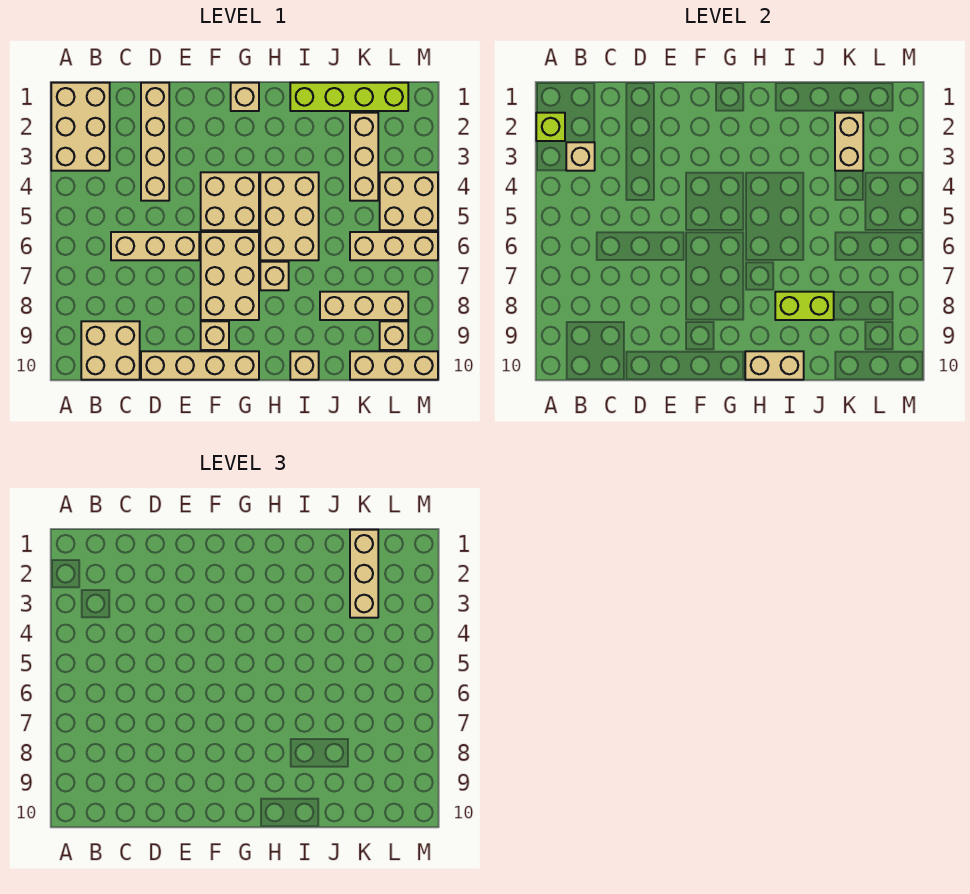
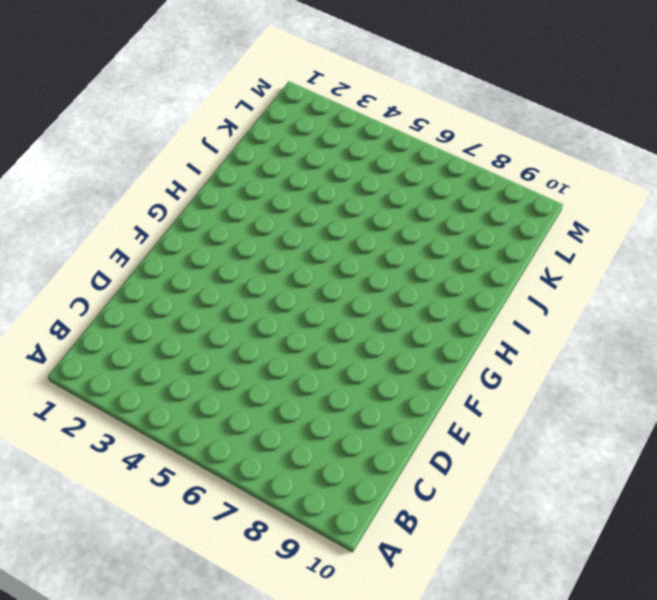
none -> tan 2x3 brick [51,83,110,171]
none -> tan 2x2 brick [81,321,140,380]
none -> tan 1x3 brick [111,232,199,260]

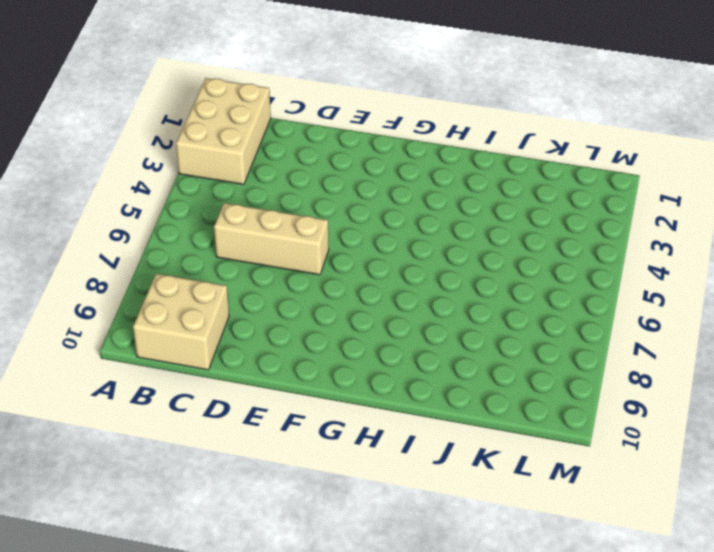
none -> tan 1x4 brick [141,83,169,201]
none -> tan 1x4 brick [141,351,259,380]
none -> tan 2x2 brick [201,172,259,230]

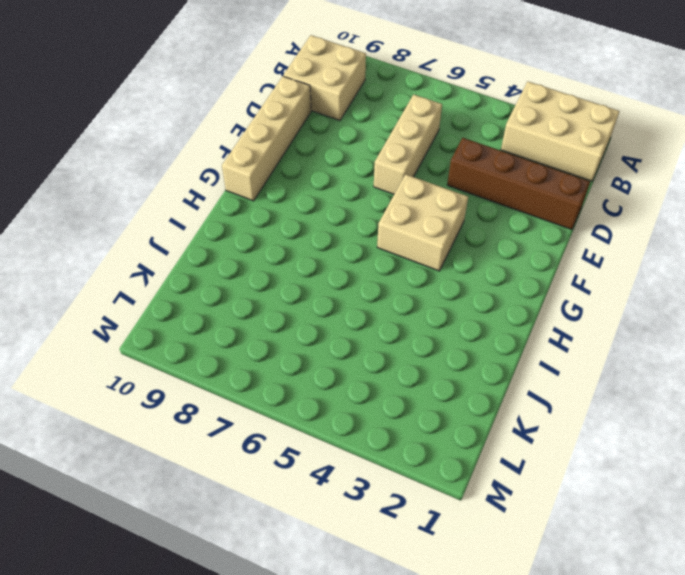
brown 1x4 brick [447,138,590,230] -> tan 1x4 brick [141,83,169,201]
none -> tan 2x3 brick [201,232,259,320]
none -> tan 1x1 brick [201,321,229,350]
none -> tan 1x1 brick [231,83,259,111]

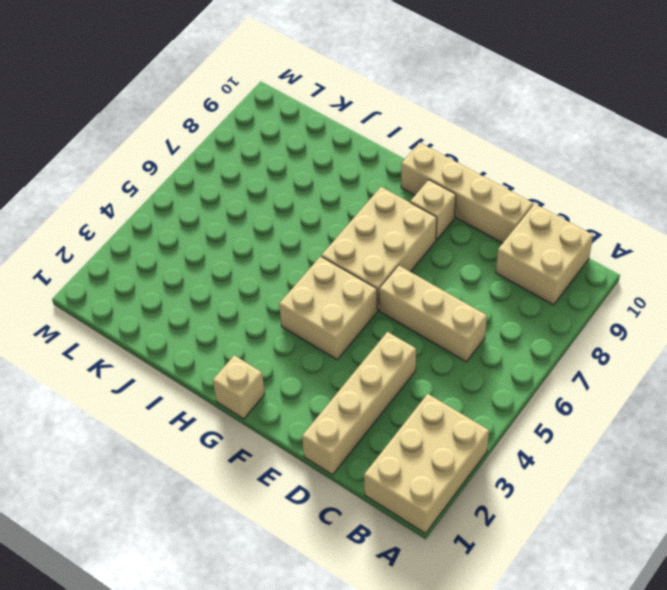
none -> tan 2x3 brick [260,172,319,260]
none -> tan 1x1 brick [260,262,289,290]
none -> lime 1x4 brick [290,83,408,111]

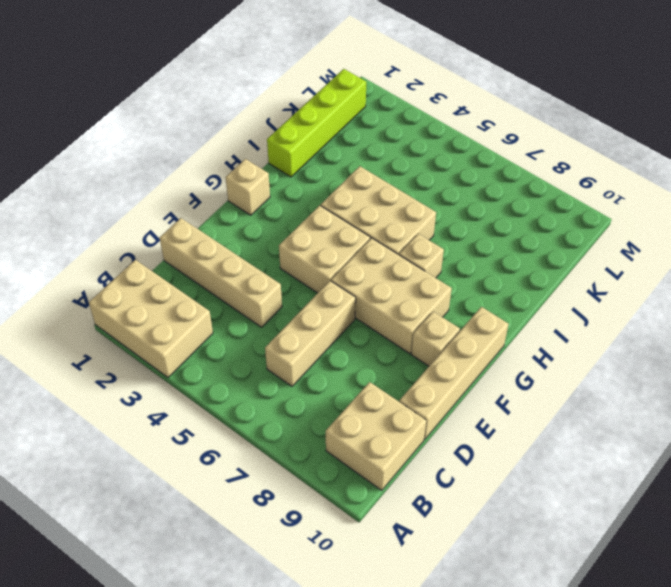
none -> tan 1x1 brick [290,351,319,380]
none -> tan 1x3 brick [320,292,408,320]
none -> tan 1x3 brick [350,113,378,201]

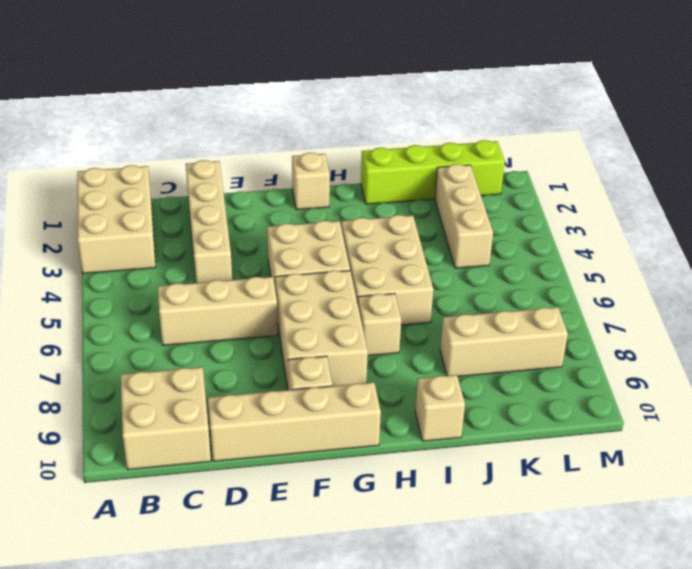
none -> tan 1x3 brick [350,232,438,260]
none -> tan 1x3 brick [350,351,438,380]
none -> tan 2x2 brick [380,172,438,230]

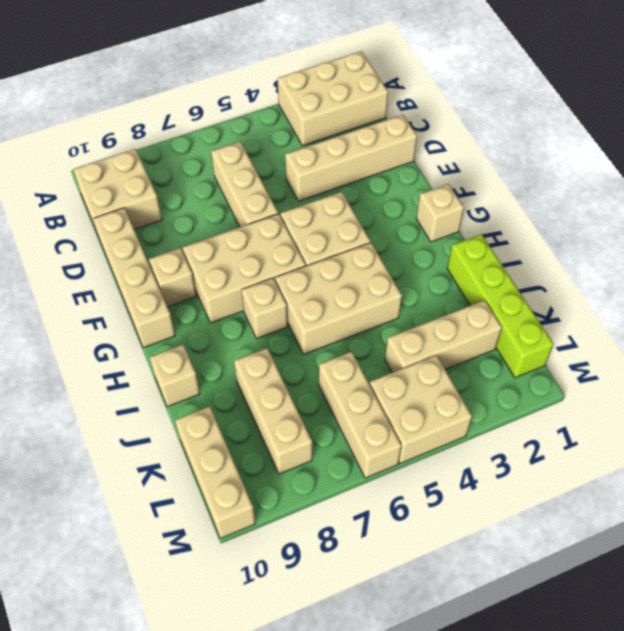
none -> tan 1x1 brick [380,321,408,350]
none -> lime 1x1 brick [536,113,565,141]
none -> tan 1x1 brick [566,142,595,171]

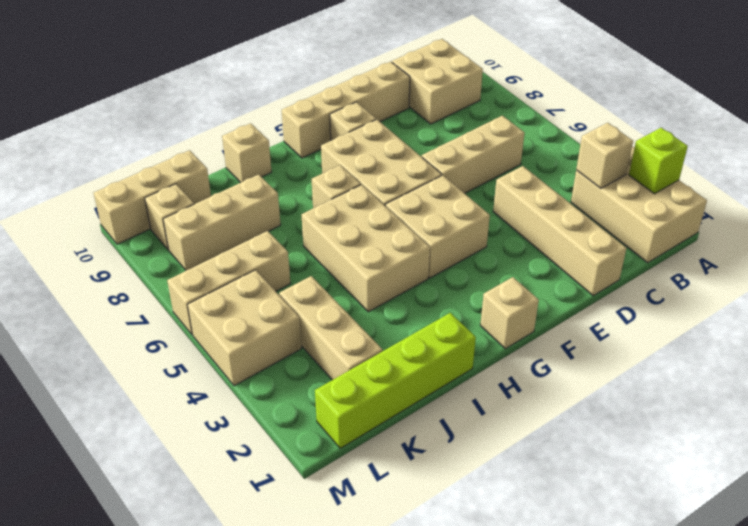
none -> tan 1x2 brick [745,351,804,380]
none -> lime 1x2 brick [775,292,834,320]
none -> tan 1x2 brick [835,113,863,171]

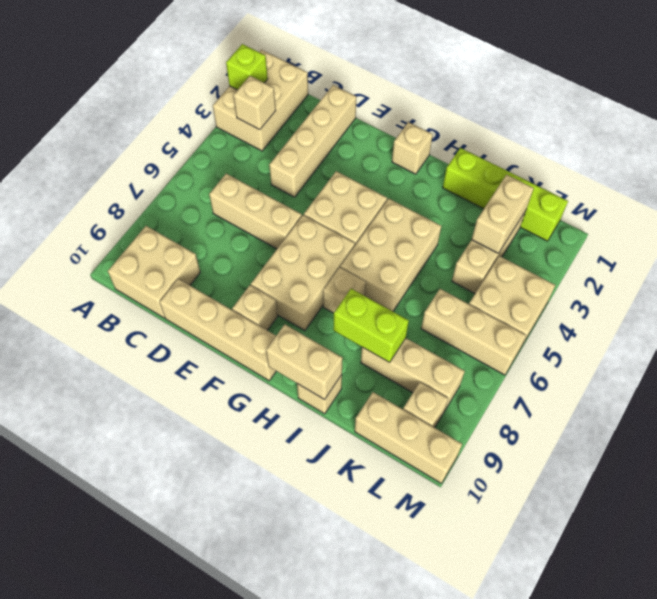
none -> tan 1x3 brick [350,530,378,618]

